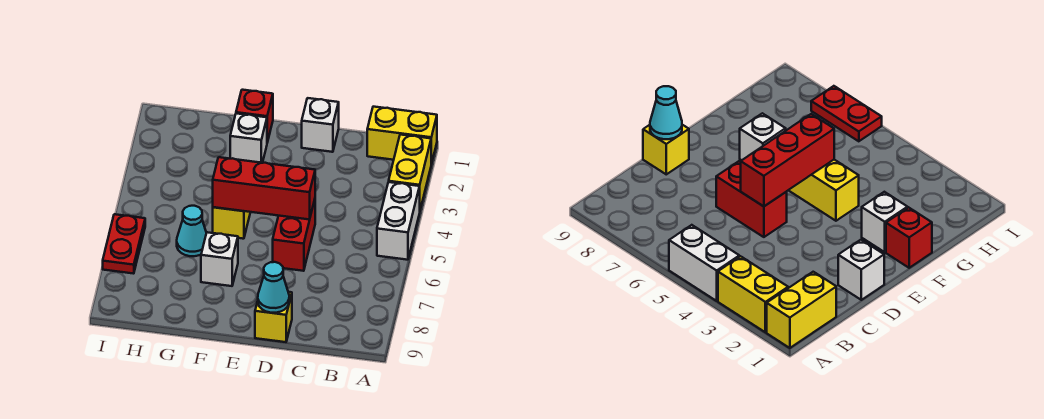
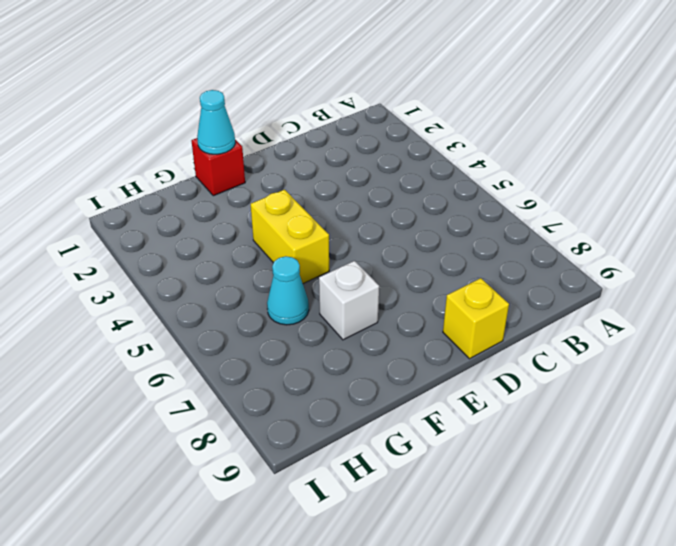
cyan 1x1 cone [197,90,235,154] -> cyan 1x1 cone moved to [258,262,289,313]
none -> yellow 1x2 brick [367,107,437,164]
none -> yellow 1x2 brick [389,135,431,209]
none -> white 1x2 brick [377,182,420,260]

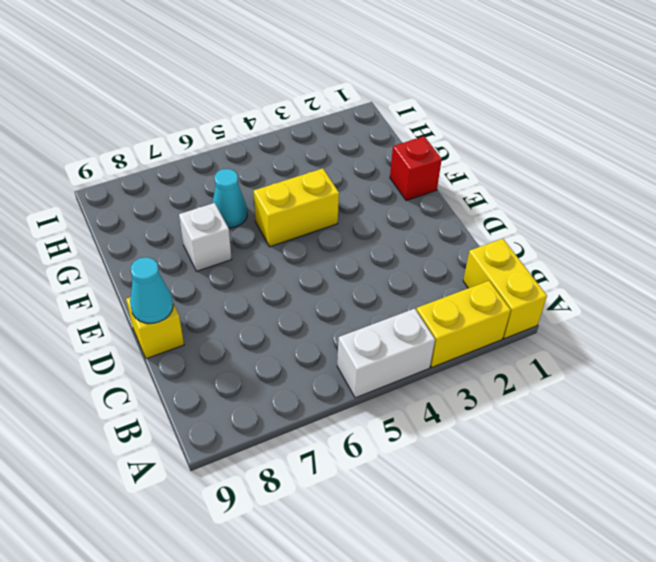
none -> white 1x1 brick [302,98,339,152]
none -> red 1x2 brick [273,200,315,271]
none -> white 1x1 brick [230,113,267,163]

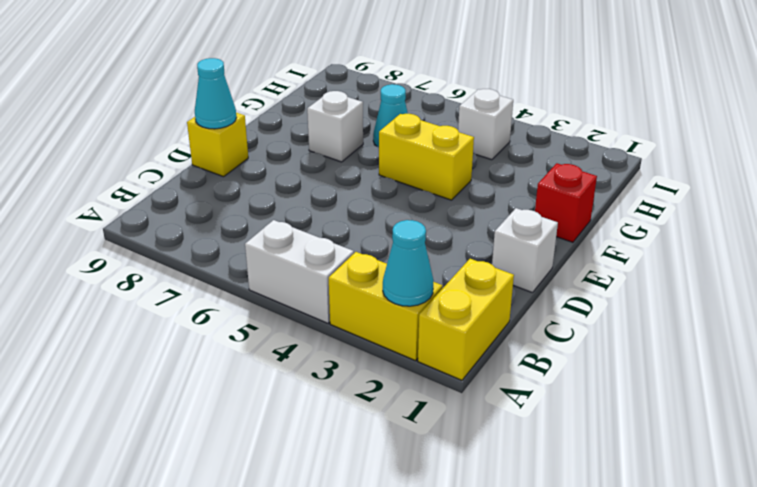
cyan 1x1 cone [383,220,434,306] -> none
white 1x1 brick [458,89,513,160] -> white 1x1 brick moved to [230,113,267,163]
none -> red 1x2 brick [273,200,315,271]
none -> red 1x2 plate [103,214,145,274]
none -> red 1x3 brick [213,157,315,220]

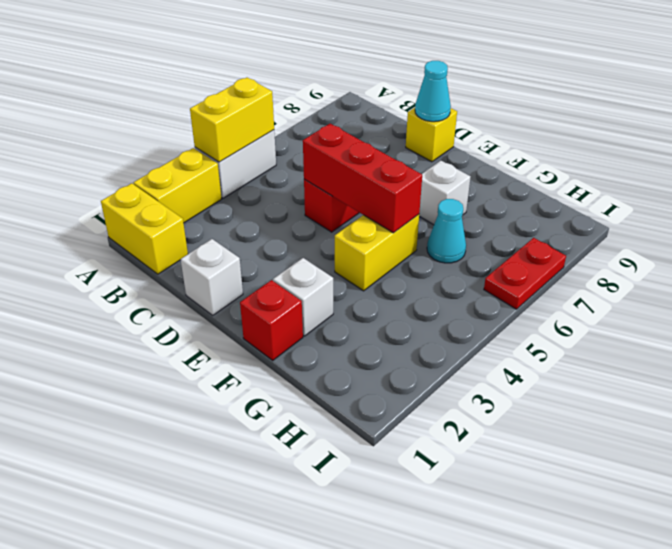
yellow 1x2 brick [190,78,274,162] -> none

